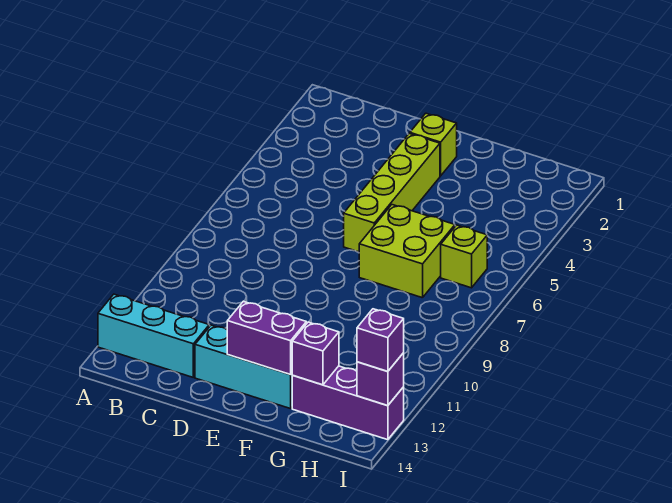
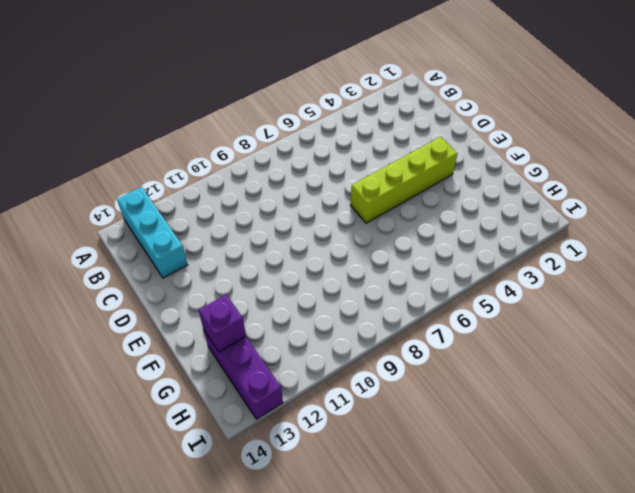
none -> cyan 1x3 brick [195,325,293,409]
none -> lime 1x1 brick [410,113,457,176]

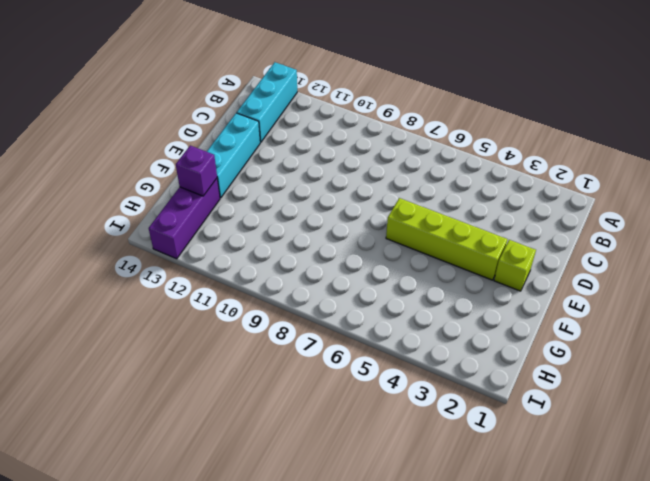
none -> lime 2x2 brick [359,205,455,298]
none -> lime 1x1 brick [441,225,487,288]

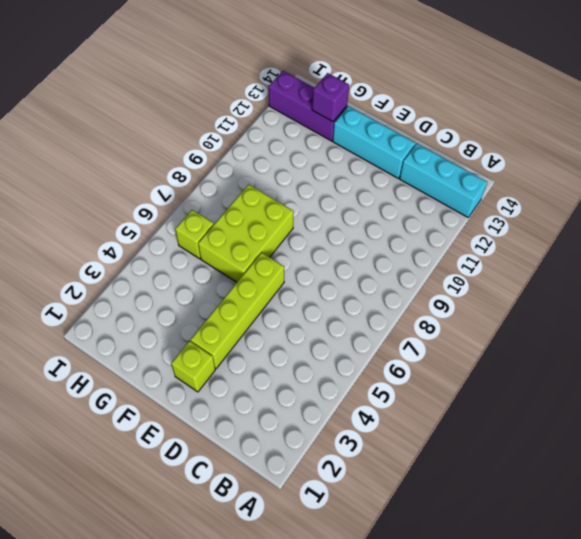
lime 2x3 brick [198,184,294,282] -> lime 2x2 brick [359,205,455,298]
none -> purple 1x2 brick [227,301,306,375]
none -> purple 1x1 brick [357,353,404,406]

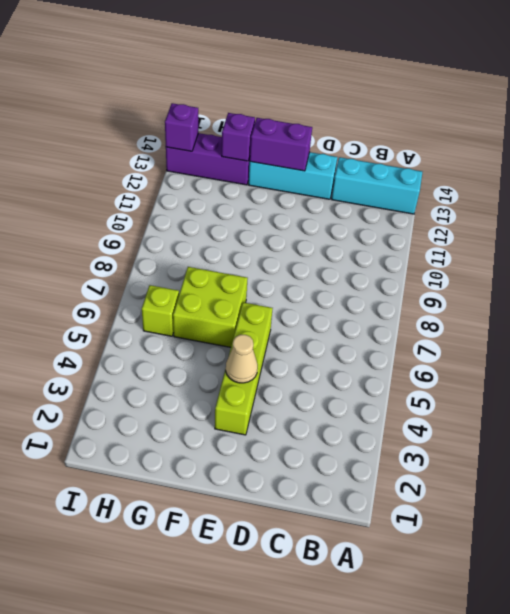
tan 1x1 cone [226,335,258,383] -> none
none -> lime 1x1 brick [410,113,457,176]
none -> purple 1x1 brick [357,309,404,372]

